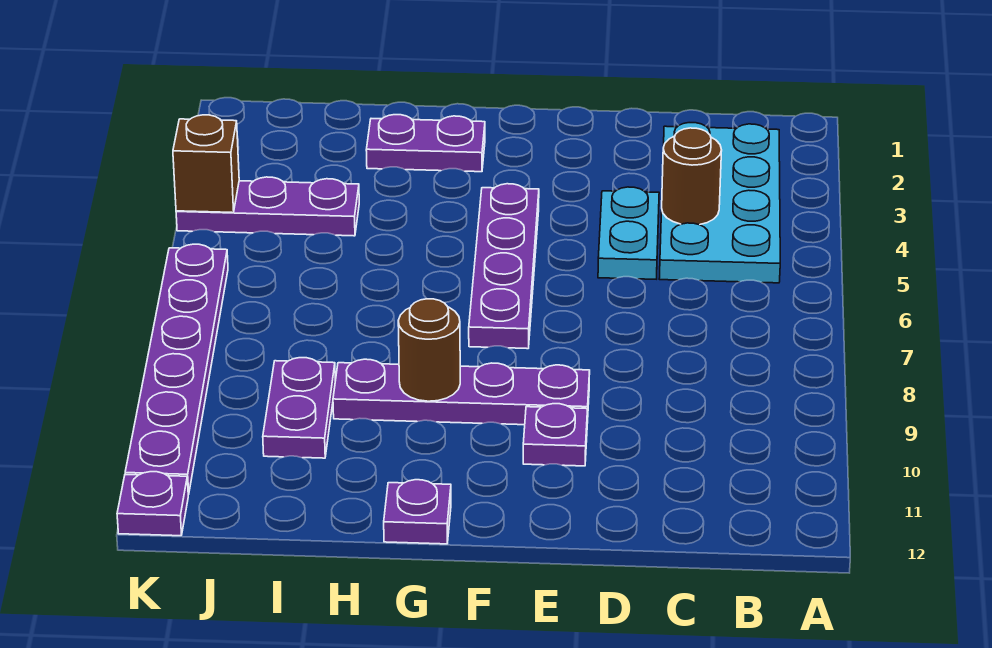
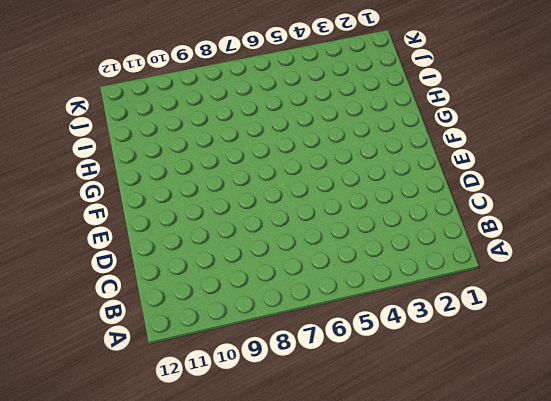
none -> cyan 2x4 plate [659,123,780,283]
none -> cyan 1x2 plate [598,187,659,279]
none -> purple 1x4 plate [333,359,590,425]

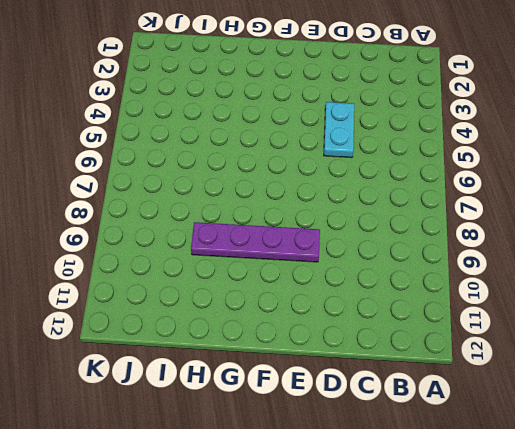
none -> cyan 2x4 plate [659,123,780,283]
none -> purple 1x1 plate [523,404,588,466]
none -> purple 1x4 plate [469,184,539,349]

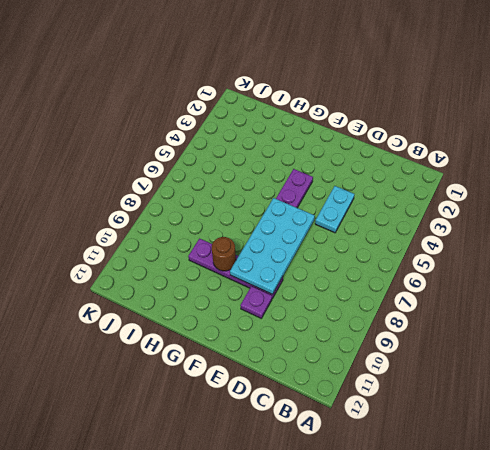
cyan 2x4 plate [230,198,314,294] -> cyan 2x4 plate moved to [659,123,780,283]
none -> purple 1x2 plate [366,115,485,172]
none -> purple 1x1 plate [384,480,451,544]
none -> purple 1x3 plate [176,177,359,236]

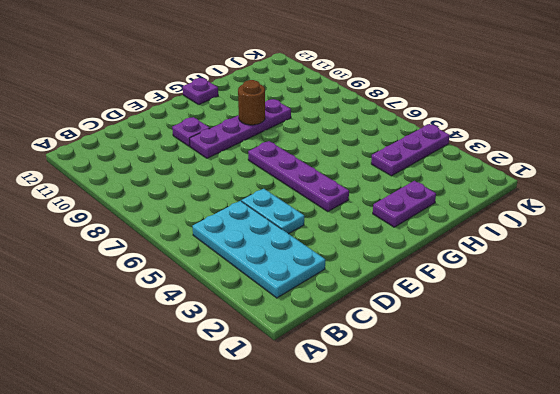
none -> purple 1x2 plate [263,358,335,458]
none -> purple 1x6 plate [125,244,228,494]
none -> purple 1x1 plate [117,472,188,536]

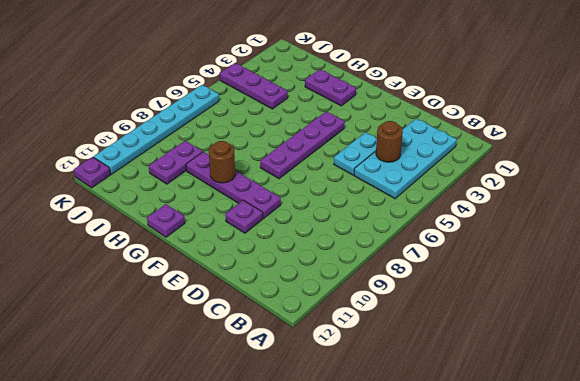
cyan 1x6 plate [94,85,219,174] -> purple 1x6 plate [125,244,228,494]
none -> brown 1x1 brick [173,115,239,213]

